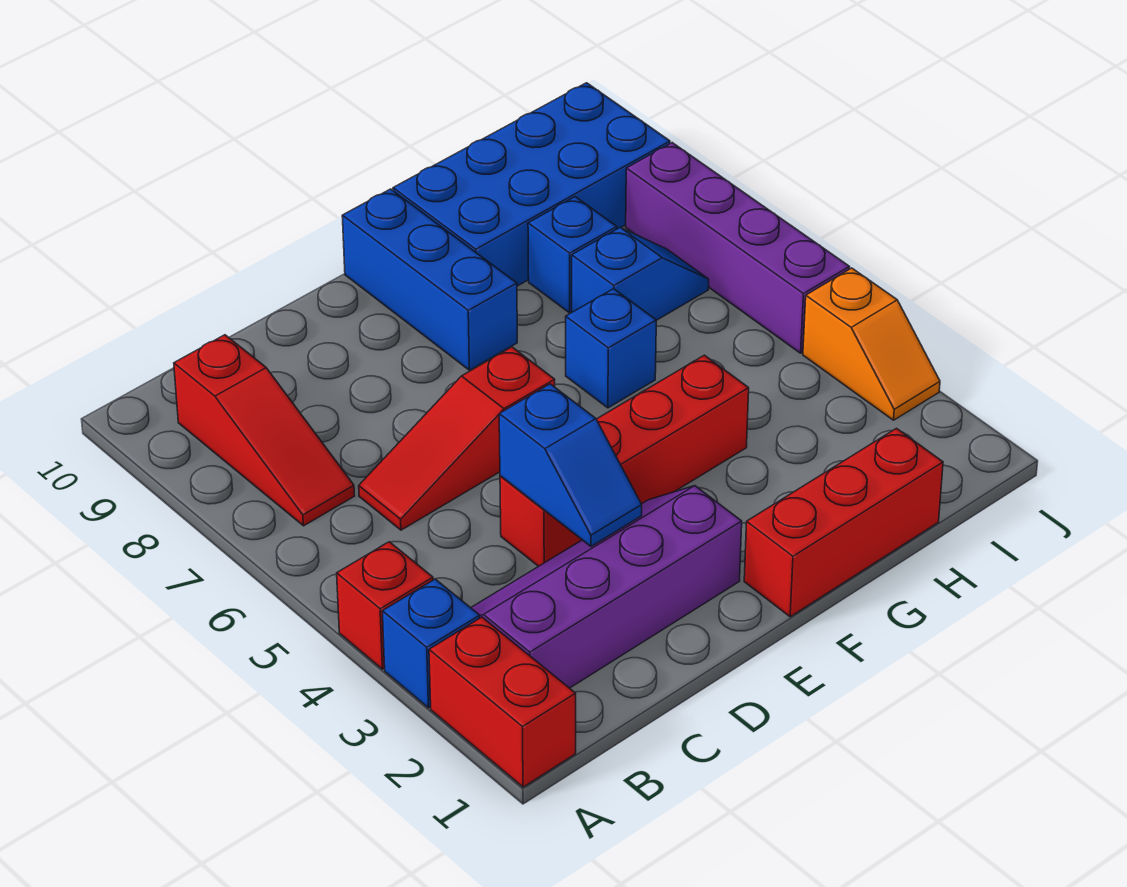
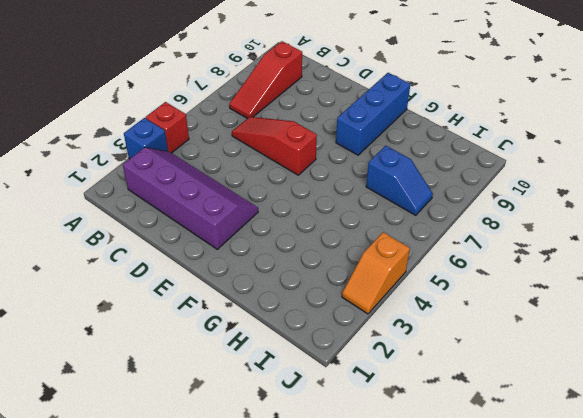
none -> red 1x2 brick [429,617,576,787]
none -> red 1x4 brick [500,355,749,566]
none -> red 1x3 brick [744,428,943,617]

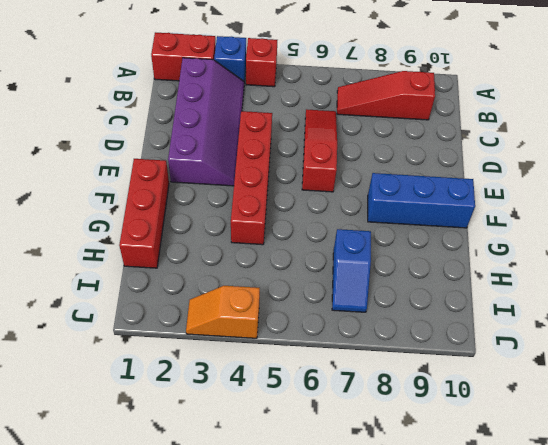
none -> blue 1x1 brick [566,289,656,408]
none -> blue 2x4 brick [393,83,670,286]
none -> blue 1x1 brick [528,197,617,313]

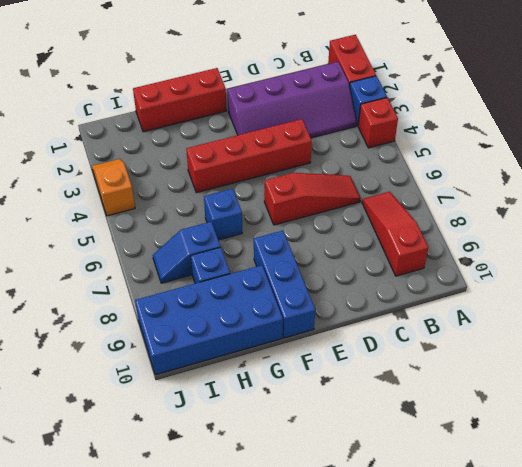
none -> purple 1x4 brick [626,143,850,353]
none -> blue 1x2 slope [499,384,642,546]

